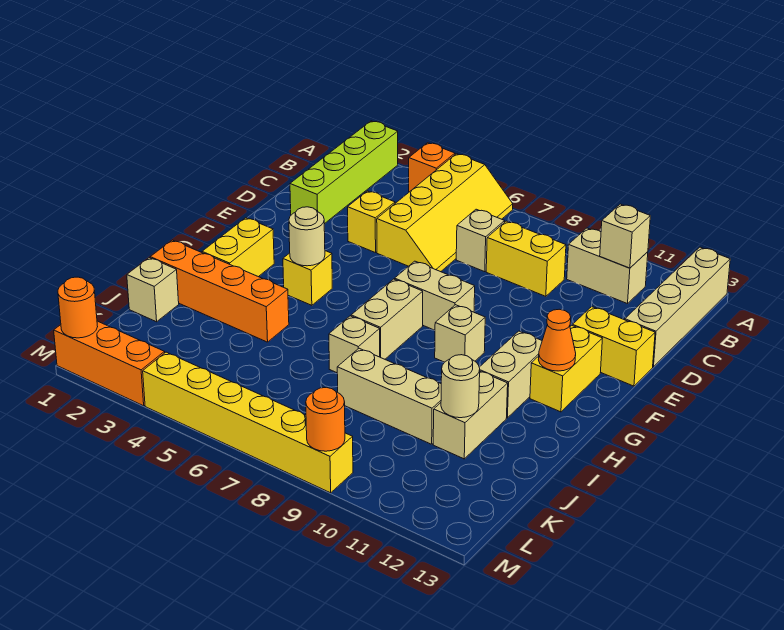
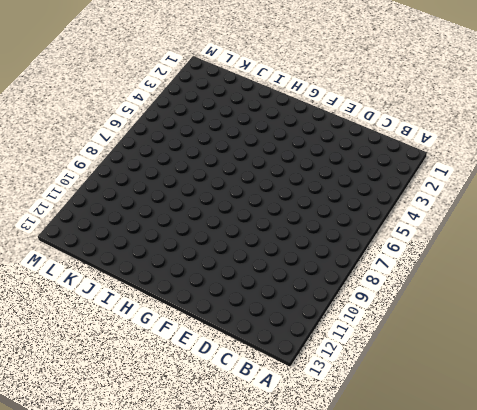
none -> lime 1x4 brick [290,121,398,224]
none -> orange 1x1 brick [409,143,455,192]
none -> yellow 2x4 slope [377,154,513,272]

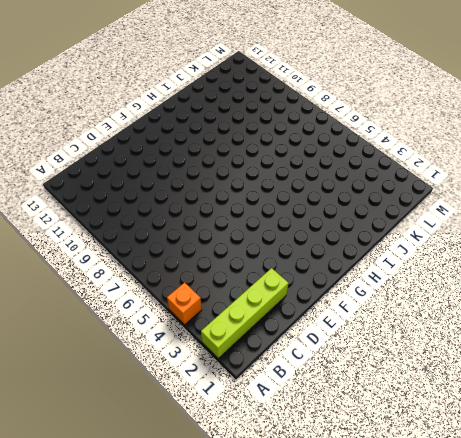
none -> yellow 2x4 slope [377,154,513,272]
none -> tan 1x4 brick [625,247,730,367]
none -> tan 1x2 brick [567,228,648,304]

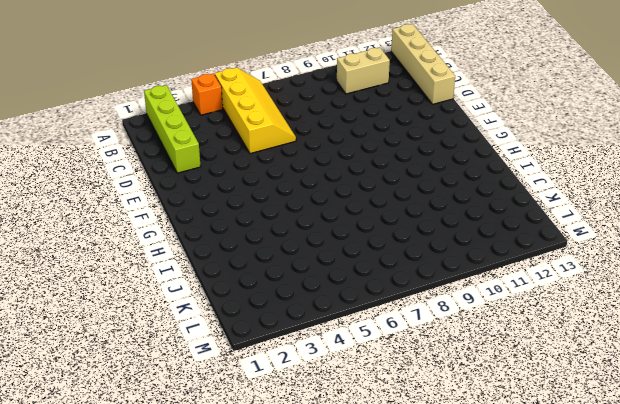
none -> tan 1x1 brick [456,209,505,272]
none -> yellow 1x2 brick [486,221,566,296]
none -> yellow 1x1 brick [348,191,395,253]

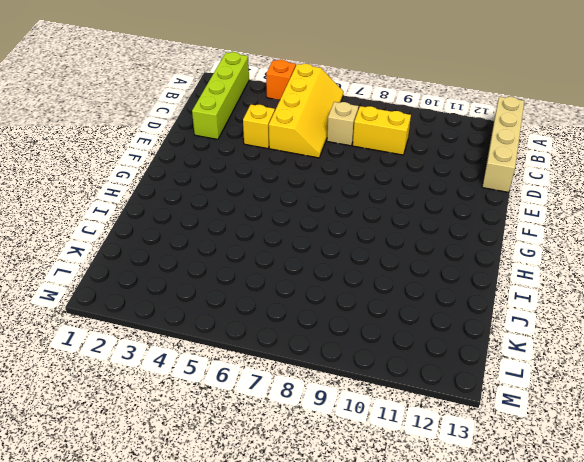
none -> tan 1x2 brick [567,228,648,304]
none -> yellow 1x2 brick [572,307,655,386]
none -> tan 1x2 brick [395,261,475,330]

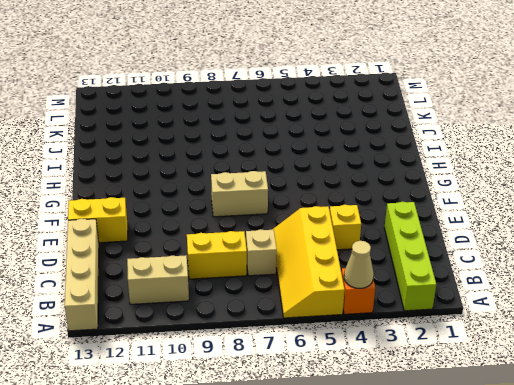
tan 1x1 cone [344,241,374,288] -> none
none -> yellow 1x2 brick [530,325,603,412]
none -> yellow 1x2 brick [202,218,274,277]
none -> yellow 1x1 brick [283,251,332,305]

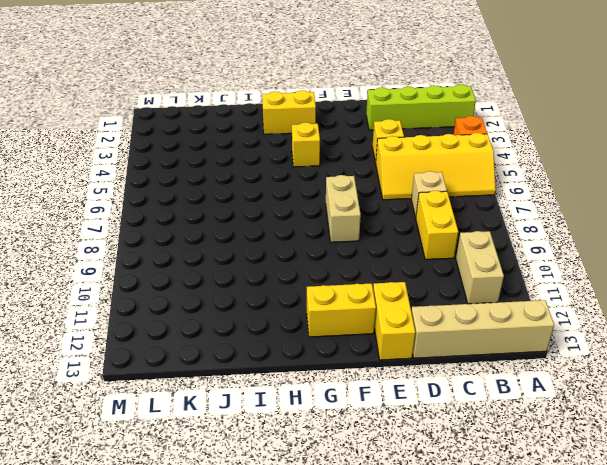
none -> tan 1x2 brick [351,279,423,359]
none -> tan 1x1 brick [435,305,485,362]
none -> tan 1x2 brick [479,331,542,418]

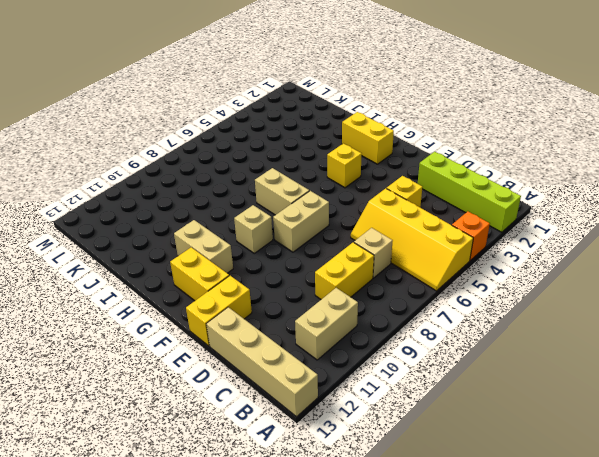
none -> orange 1x4 brick [150,240,289,342]
none -> tan 1x1 brick [329,316,380,373]
none -> tan 1x2 brick [433,371,508,459]

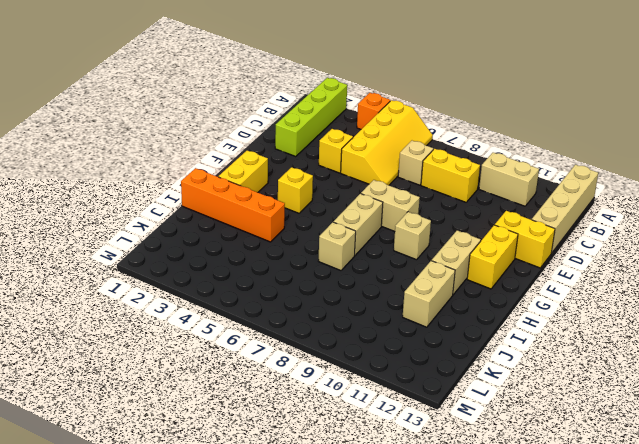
none -> tan 1x1 brick [127,258,179,322]
none -> tan 1x3 brick [337,348,441,444]
none -> orange 1x3 brick [54,321,165,406]

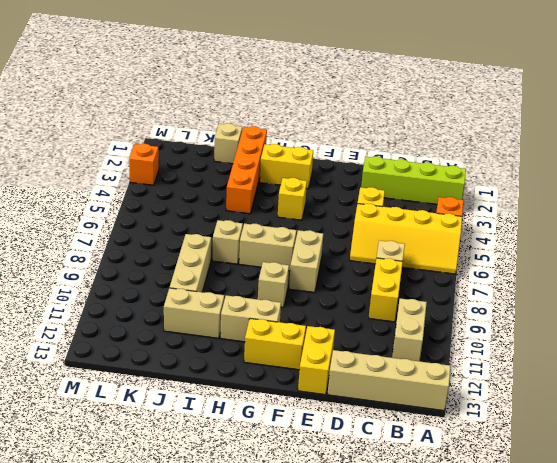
orange 1x1 brick [129,144,159,185] -> orange 1x3 brick [54,321,165,406]
none -> yellow 1x6 brick [143,352,353,493]
none -> tan 1x1 brick [600,204,650,268]
none -> tan 1x1 round brick [289,207,325,266]

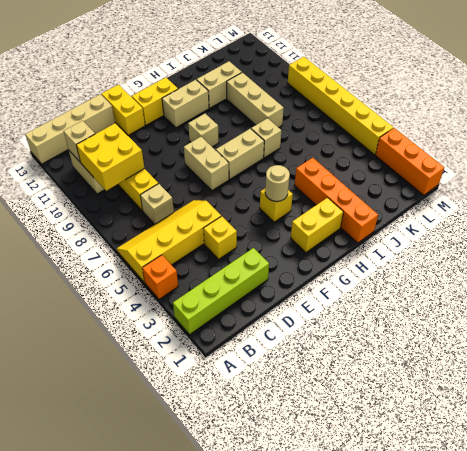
yellow 2x2 brick [76,123,144,191] -> none
none -> tan 1x1 brick [127,258,179,322]
none -> orange 1x1 cone [538,309,576,371]
none -> tan 1x1 round brick [441,355,480,418]

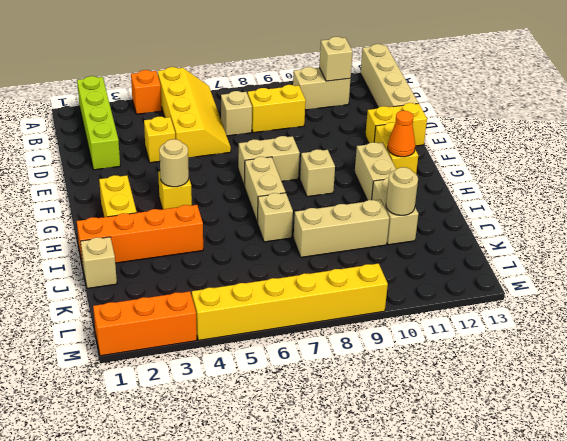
none -> orange 1x1 round brick [58,277,98,338]
none -> orange 1x1 round brick [306,387,345,451]

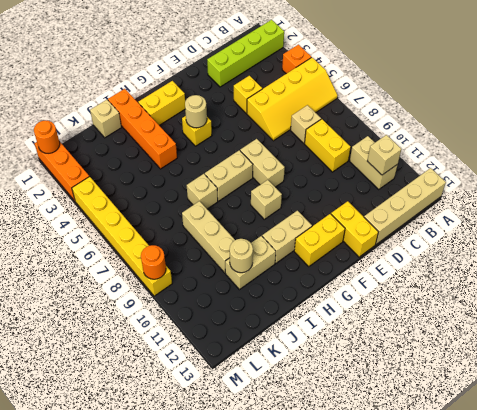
none -> orange 1x1 cone [538,309,576,371]

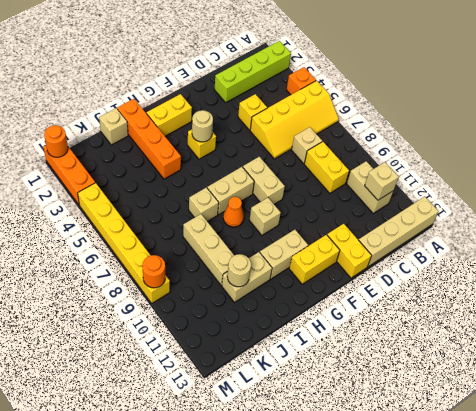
orange 1x1 cone [223,197,244,227] -> orange 1x1 cone moved to [538,309,576,371]

